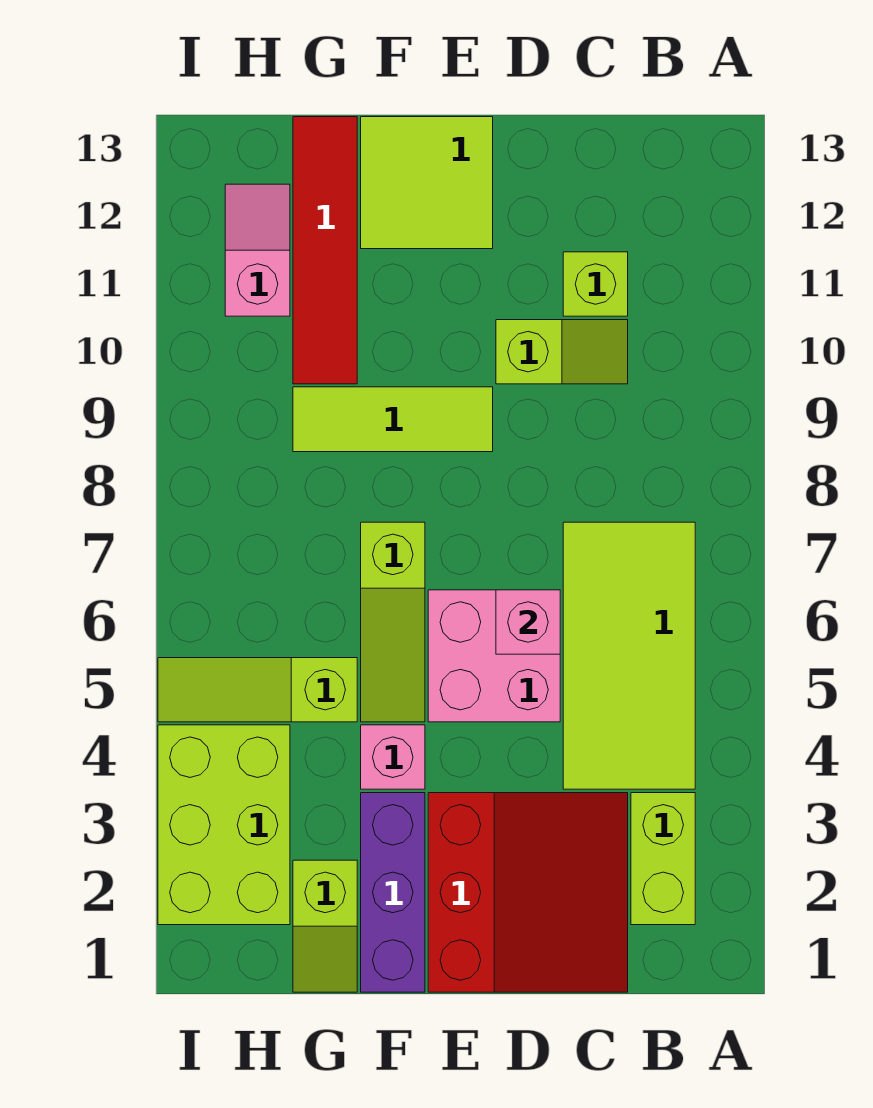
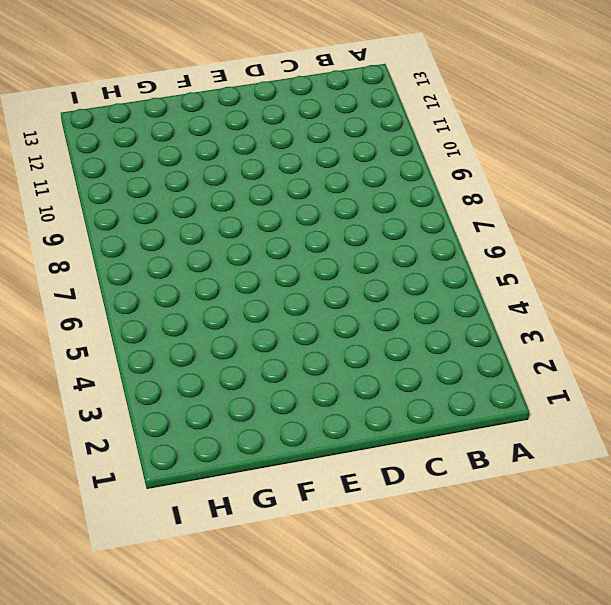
none -> lime 1x2 brick [631,793,695,925]
none -> lime 2x4 tile [563,522,695,789]
none -> red 3x3 slope [428,793,628,992]

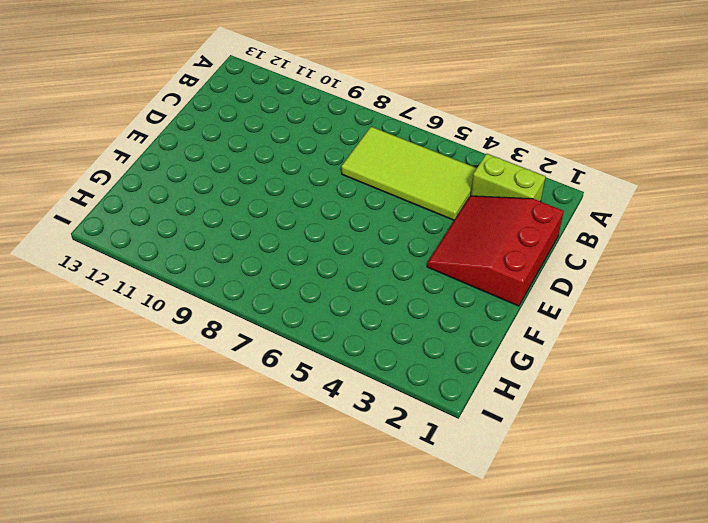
red 3x3 slope [427,196,564,306] -> red 3x3 slope turned to [428,793,628,992]
none -> lime 1x2 slope [496,320,628,384]
none -> lime 1x1 brick [563,252,628,316]
none -> pink 2x2 brick [428,590,560,722]

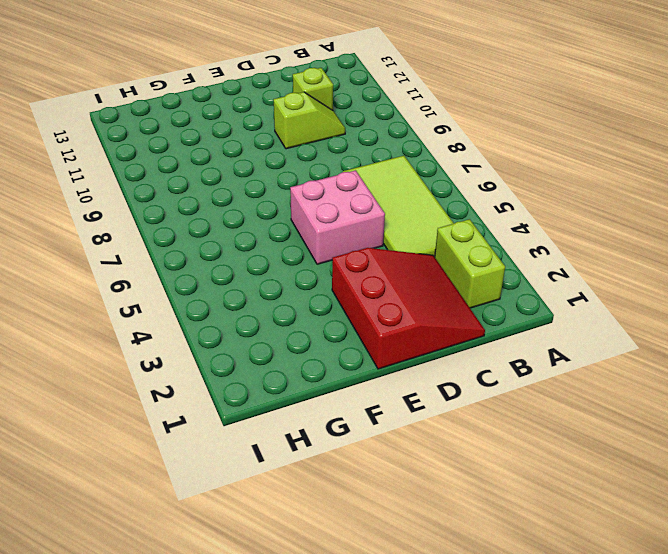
none -> lime 1x3 tile [293,387,493,452]
none -> lime 2x2 tile [361,117,493,249]
none -> purple 1x3 brick [361,793,425,992]

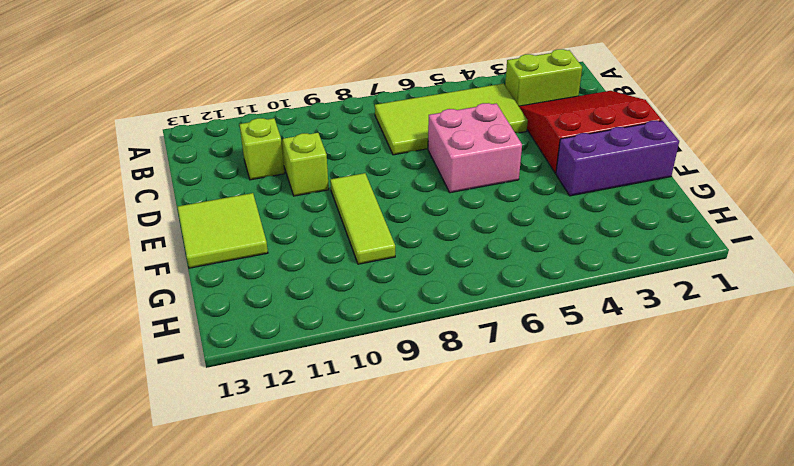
none -> pink 1x1 brick [361,725,425,789]
none -> lime 1x3 slope [361,522,425,722]
none -> lime 1x2 slope [293,860,357,992]

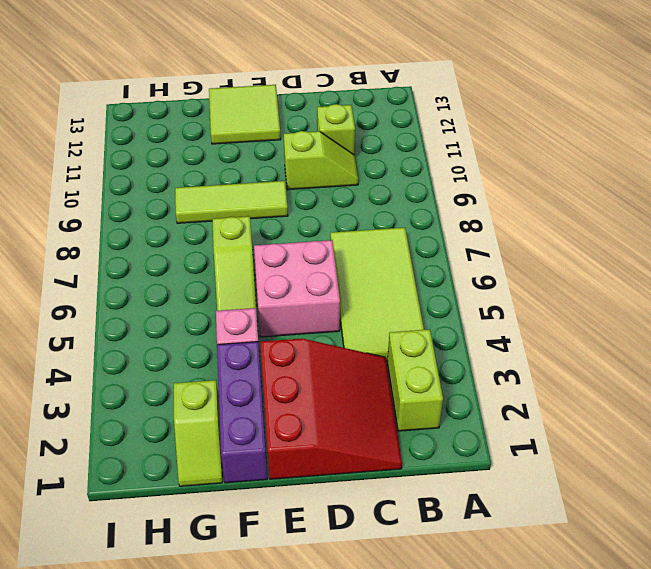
none -> lime 1x3 slope [158,658,357,722]
none -> red 1x4 tile [293,117,357,384]
none -> lime 2x3 brick [158,725,290,925]

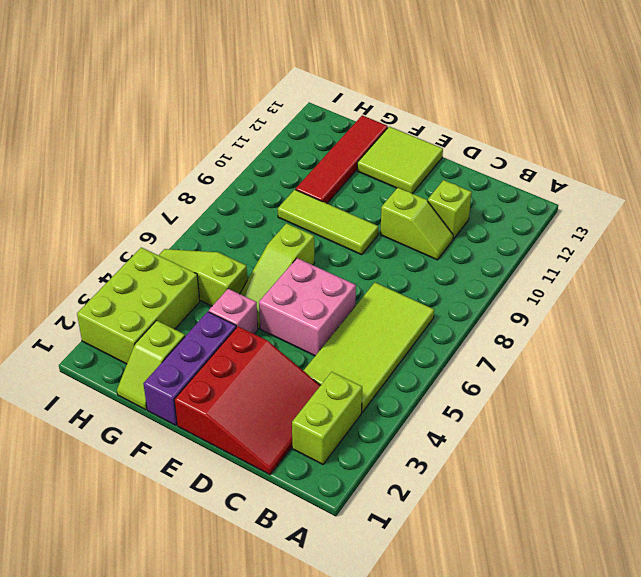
none -> pink 1x2 slope [225,184,290,316]
none -> pink 1x1 brick [496,590,560,654]

